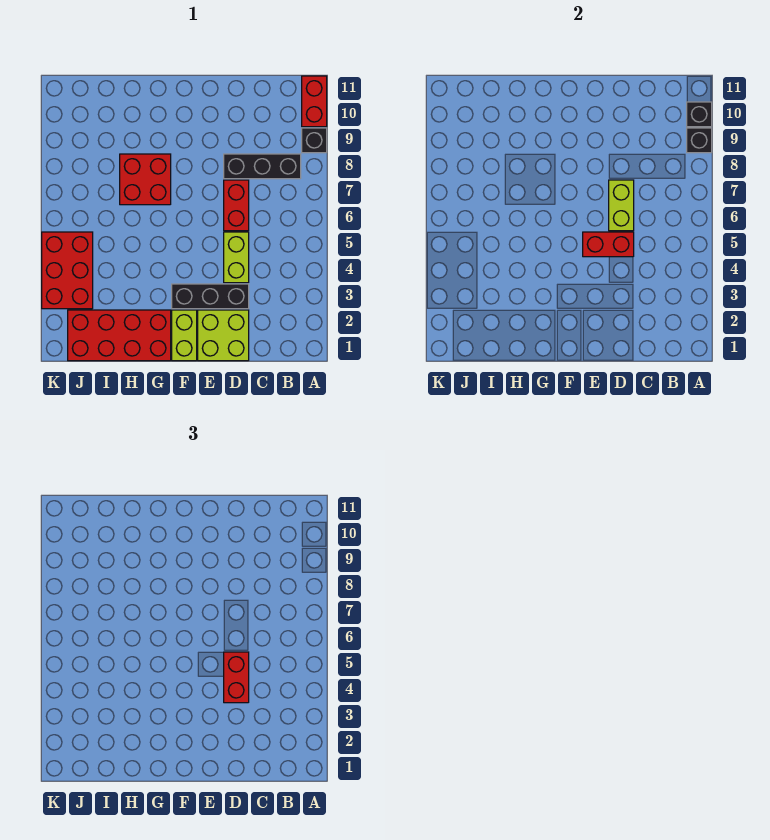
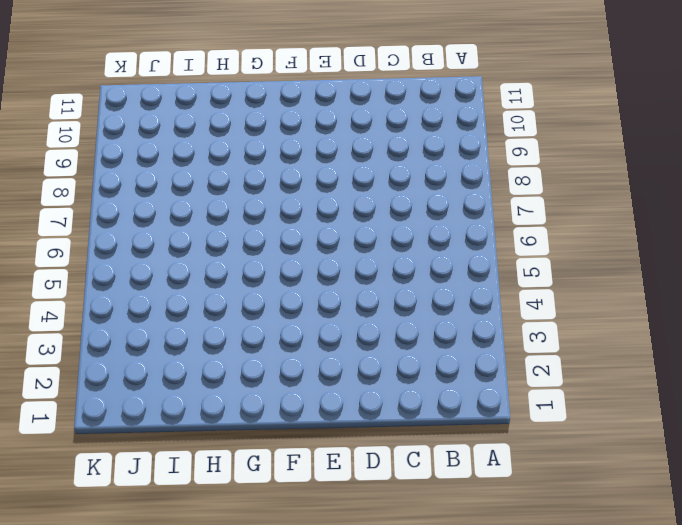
none -> black 1x1 brick [302,128,327,153]
none -> red 1x2 brick [302,76,327,127]
none -> black 1x3 brick [224,154,301,179]

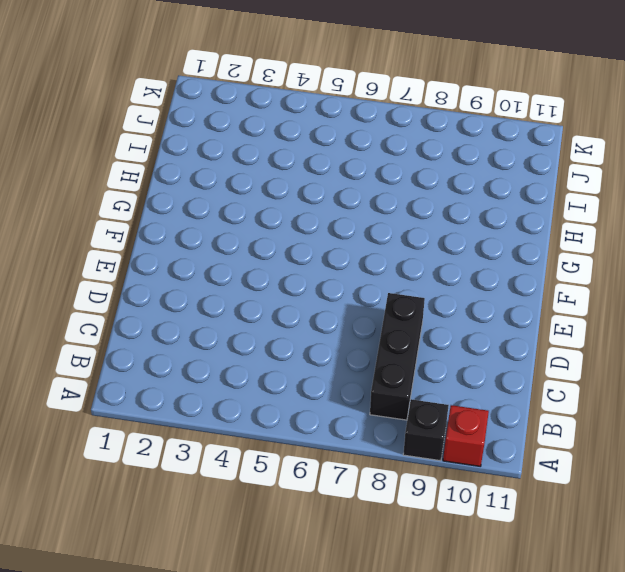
red 1x1 brick [443,405,489,466] -> red 1x2 brick [302,76,327,127]
none -> lime 2x2 brick [198,310,249,361]
none -> black 1x3 brick [172,284,249,309]
none -> lime 1x2 brick [224,232,249,283]

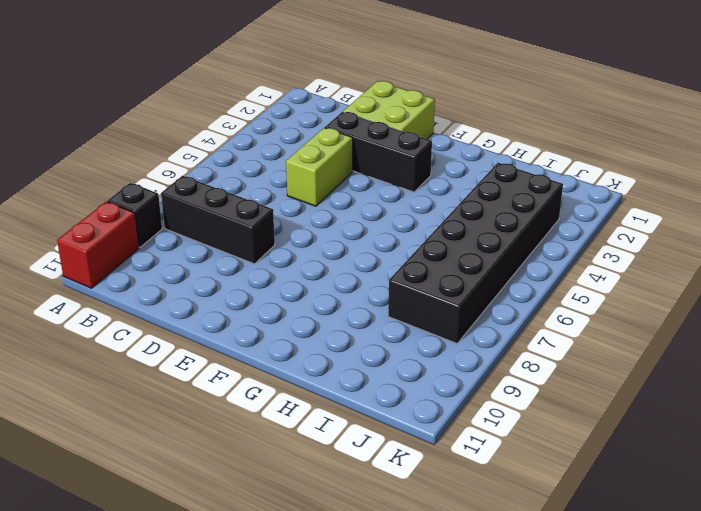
black 2x6 brick [388,163,563,343] -> red 2x3 brick [42,232,93,309]
none -> red 1x2 brick [224,180,249,231]
none -> lime 1x2 brick [172,310,197,361]
none -> red 2x4 brick [68,310,171,361]

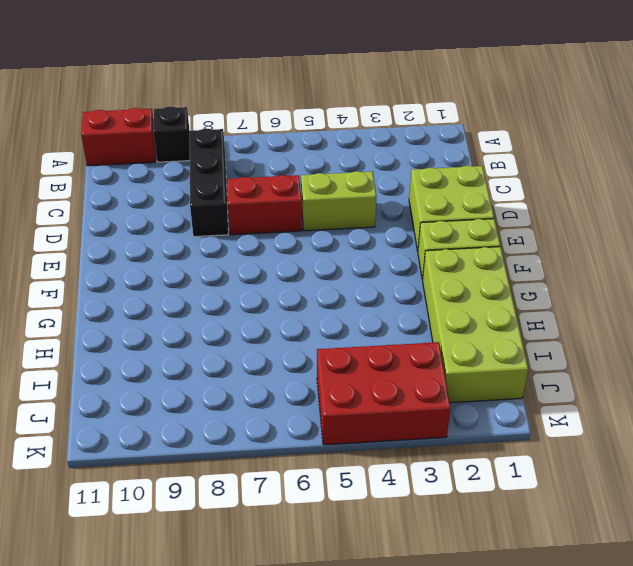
lime 2x4 brick [423,247,528,403] -> red 2x4 brick [68,310,171,361]
none -> black 1x3 brick [172,284,249,309]
none -> red 2x2 brick [120,154,171,205]
none -> black 1x1 brick [687,128,712,153]

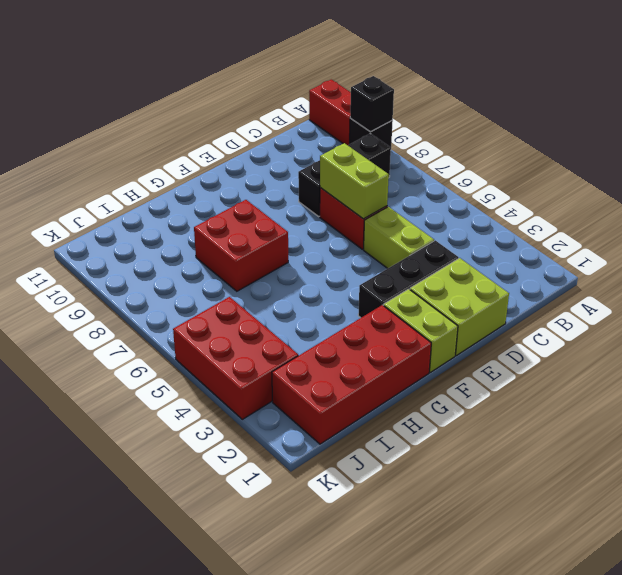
none -> black 1x1 brick [687,102,712,127]
none -> red 1x2 brick [583,232,634,257]
none -> red 1x2 brick [224,652,249,703]

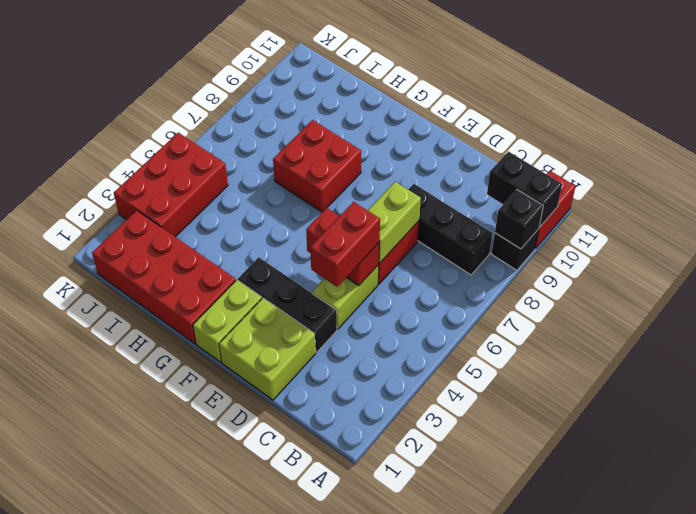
black 1x2 brick [487,151,562,227] -> black 1x1 brick [687,102,712,127]

